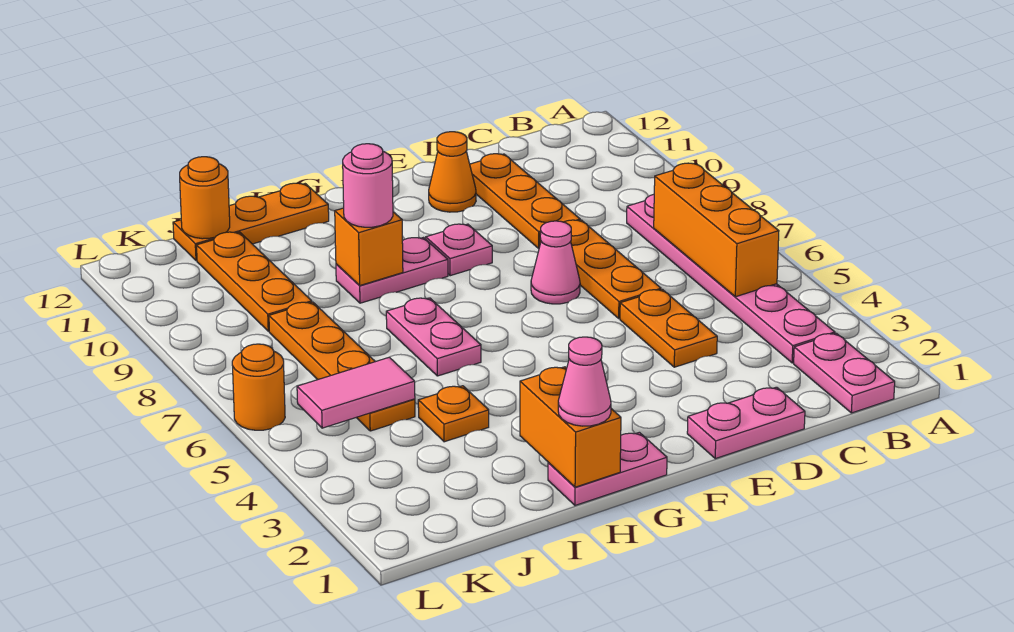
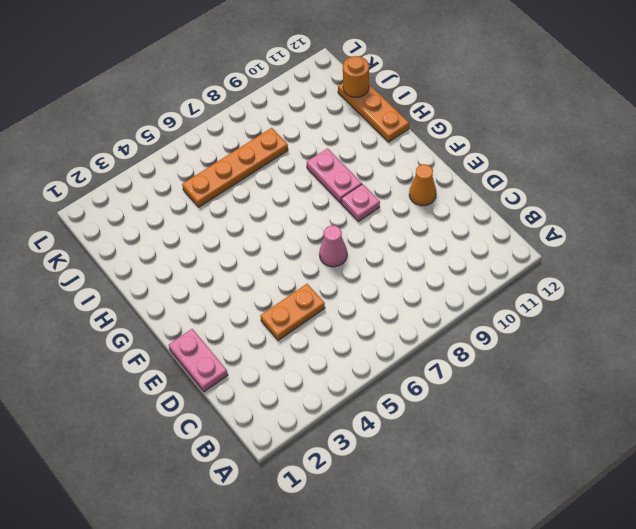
none -> pink 1x2 plate [794,333,895,413]
none -> pink 1x6 plate [627,194,835,363]
none -> orange 1x3 plate [540,220,661,319]

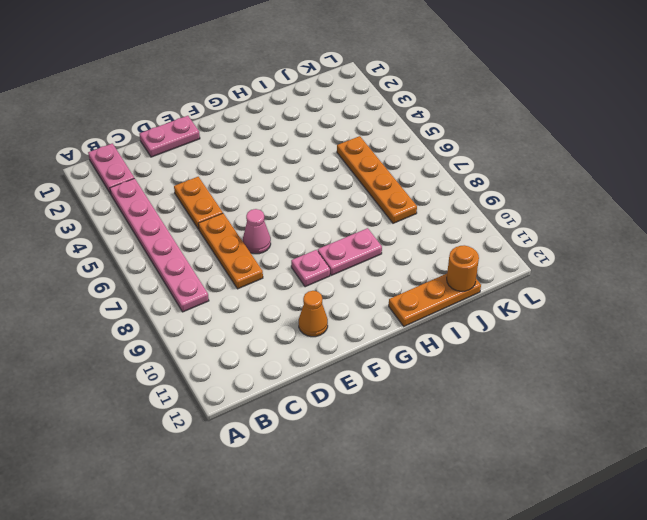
none -> orange 1x3 plate [470,154,580,248]
none -> pink 1x2 plate [548,432,667,505]
none -> pink 1x2 plate [386,298,481,376]

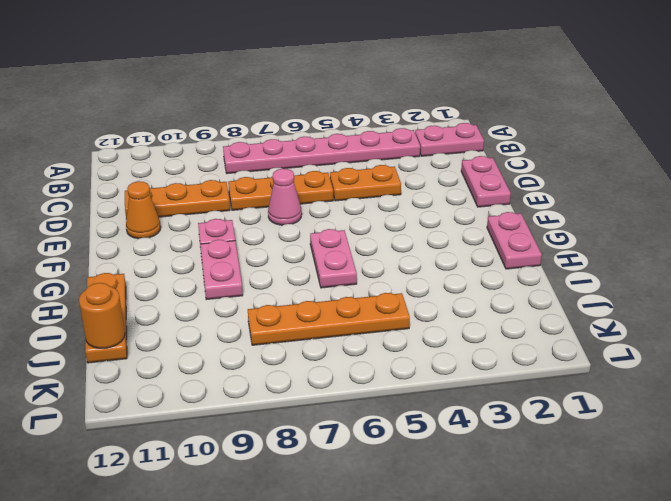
pink 1x2 plate [310,229,357,288] -> pink 1x2 plate turned to [386,298,481,376]
none -> orange 1x1 plate [418,386,489,442]
none -> orange 1x3 plate [197,232,312,331]
none -> orange 1x1 round brick [232,344,285,430]

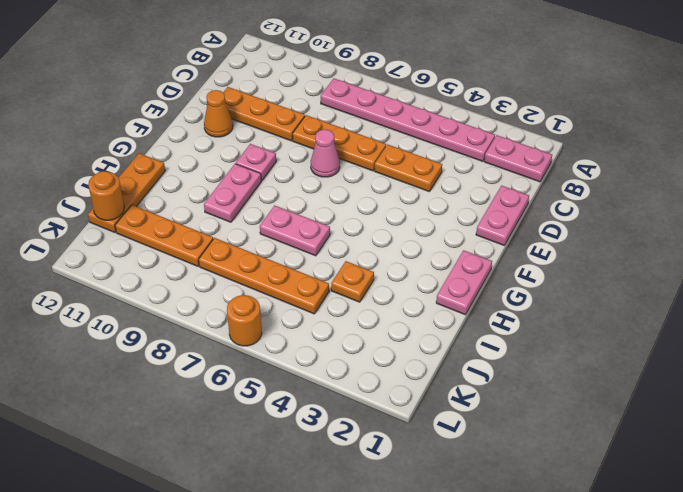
none -> orange 1x3 brick [654,163,779,297]
none -> orange 1x2 brick [520,367,621,487]
none -> orange 1x1 brick [335,208,403,285]

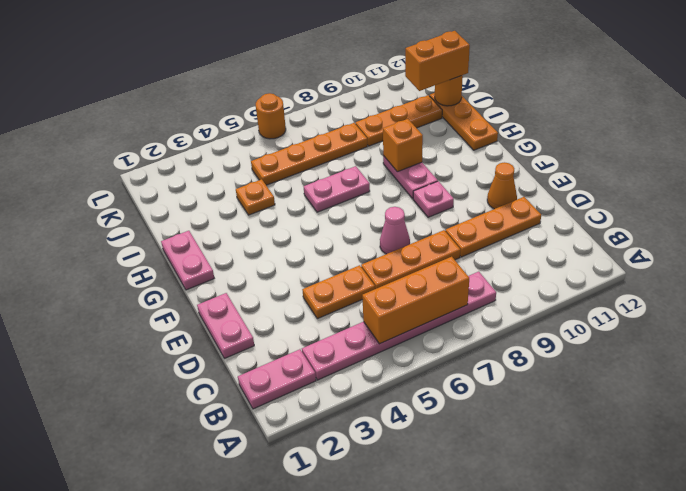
orange 1x2 brick [405,31,470,91] -> orange 1x2 brick moved to [520,367,621,487]
none -> pink 1x2 tile [297,357,415,428]
none -> pink 1x1 cone [558,337,611,426]
none -> pink 1x1 round brick [343,144,393,227]

